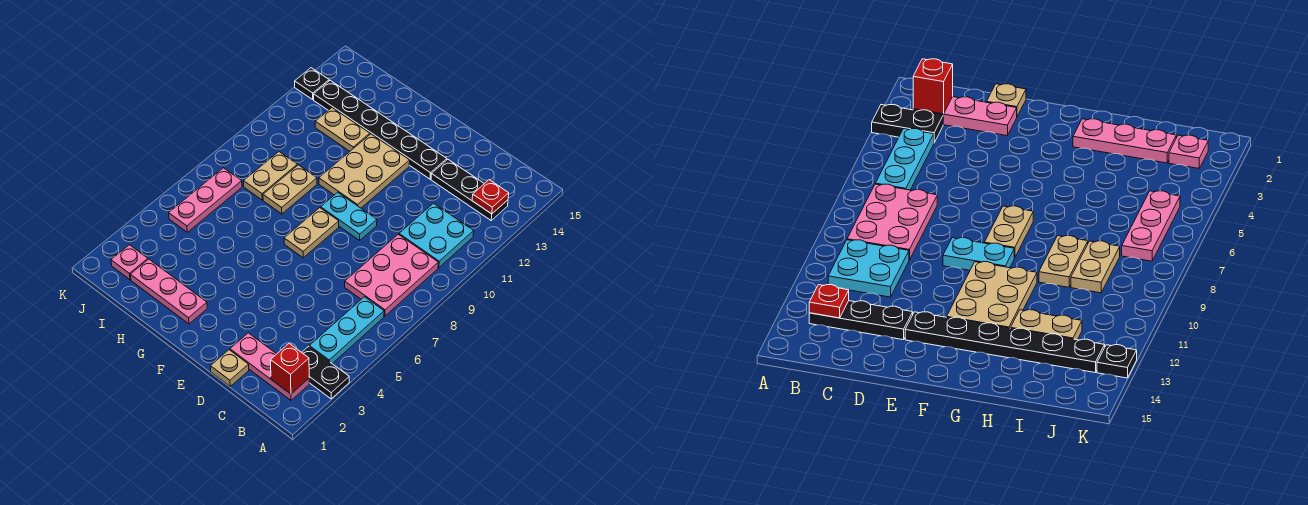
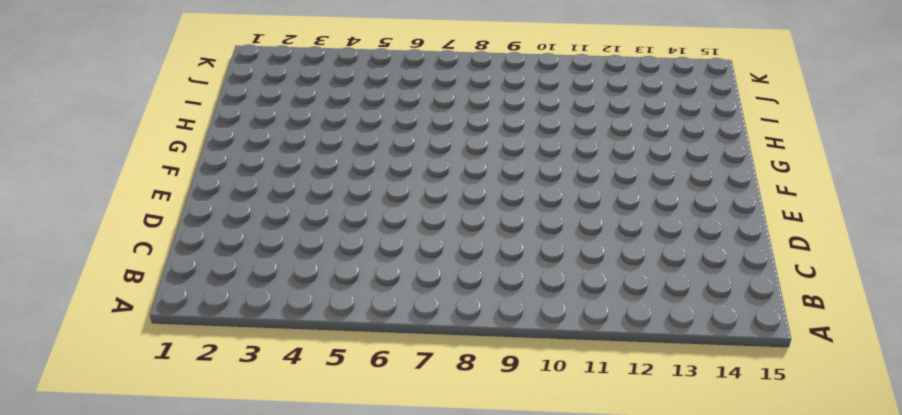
none -> black 1x2 plate [302,347,349,399]
none -> pink 1x3 plate [230,333,309,400]
none -> cyan 1x3 plate [309,297,384,364]

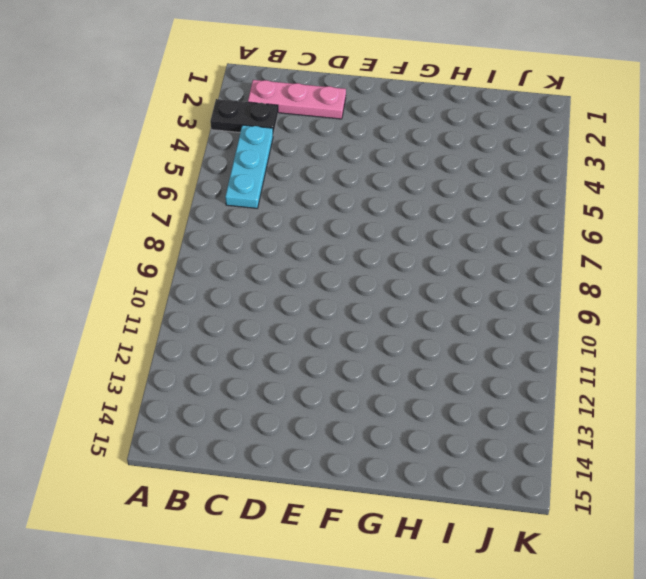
none -> pink 2x3 plate [345,234,438,316]
none -> cyan 2x2 plate [399,203,474,268]
none -> black 1x3 plate [431,160,508,220]

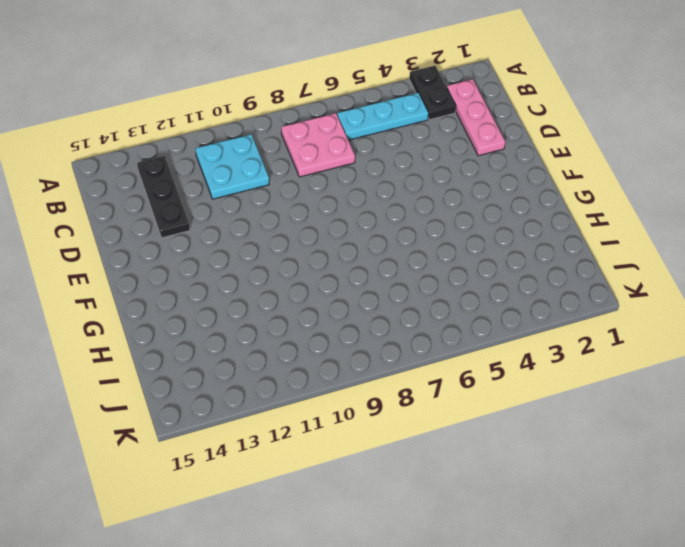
pink 2x2 plate [281,113,355,177] -> pink 2x3 plate [345,234,438,316]
none -> tan 1x1 plate [210,350,249,386]
none -> cyan 1x2 plate [321,192,377,240]
none -> black 1x6 plate [314,80,447,179]

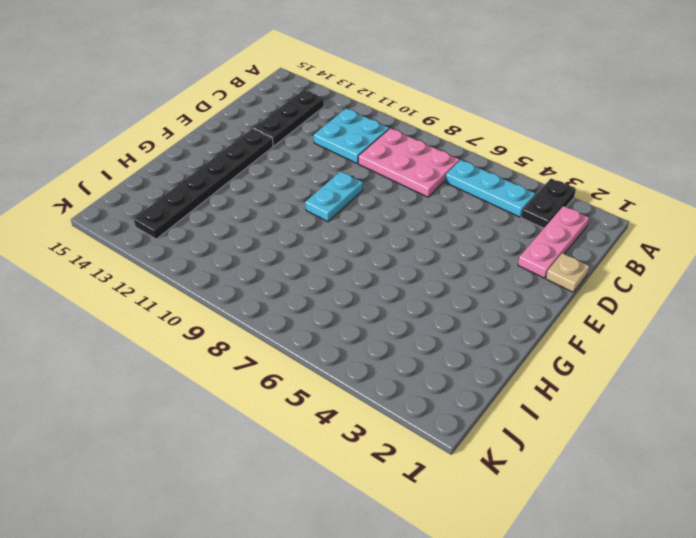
none -> tan 1x2 plate [284,208,339,258]
none -> tan 2x3 plate [319,134,410,208]
none -> pink 1x3 plate [130,259,207,324]

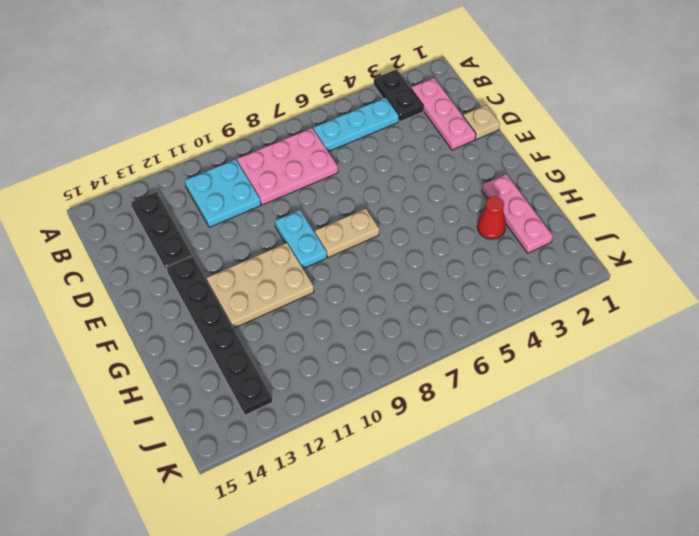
red 1x1 cone [477,196,506,239] -> none
none -> tan 1x2 plate [263,165,317,214]
none -> tan 1x2 plate [315,108,370,151]
none -> tan 1x2 plate [244,152,297,200]

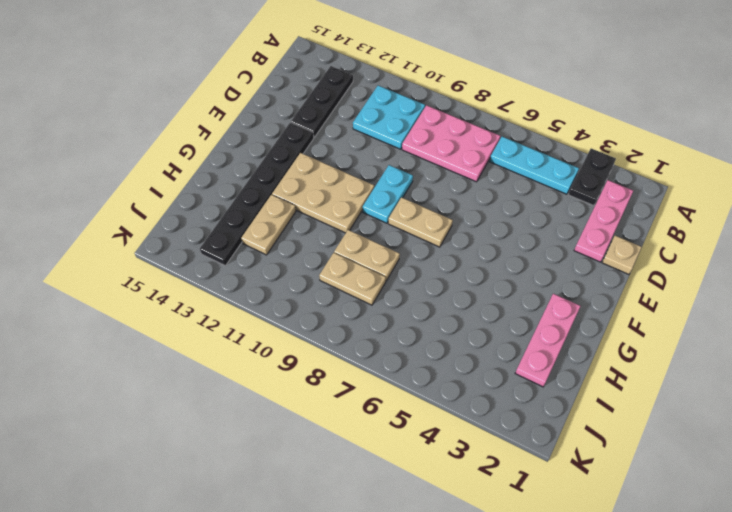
none -> pink 1x1 plate [111,245,148,280]
none -> pink 1x3 plate [169,168,242,232]
none -> black 1x1 plate [295,68,329,99]

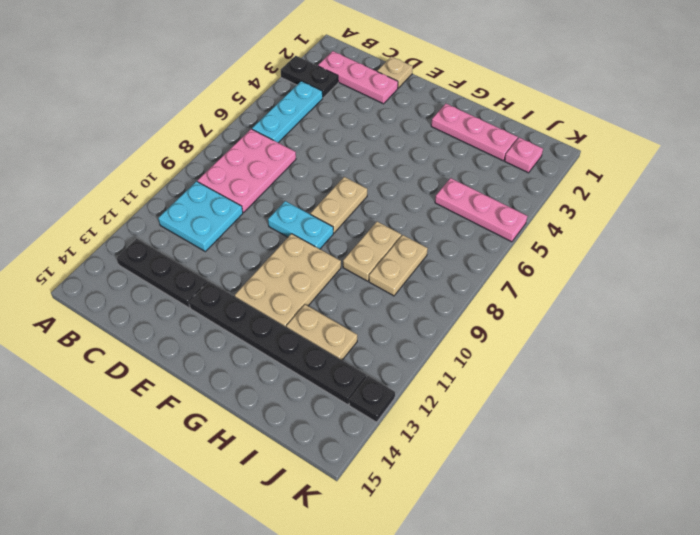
pink 1x3 plate [435,178,527,242] -> pink 1x3 plate turned to [169,168,242,232]
none -> red 1x1 brick [271,344,309,394]
none -> red 1x1 plate [472,180,509,214]

